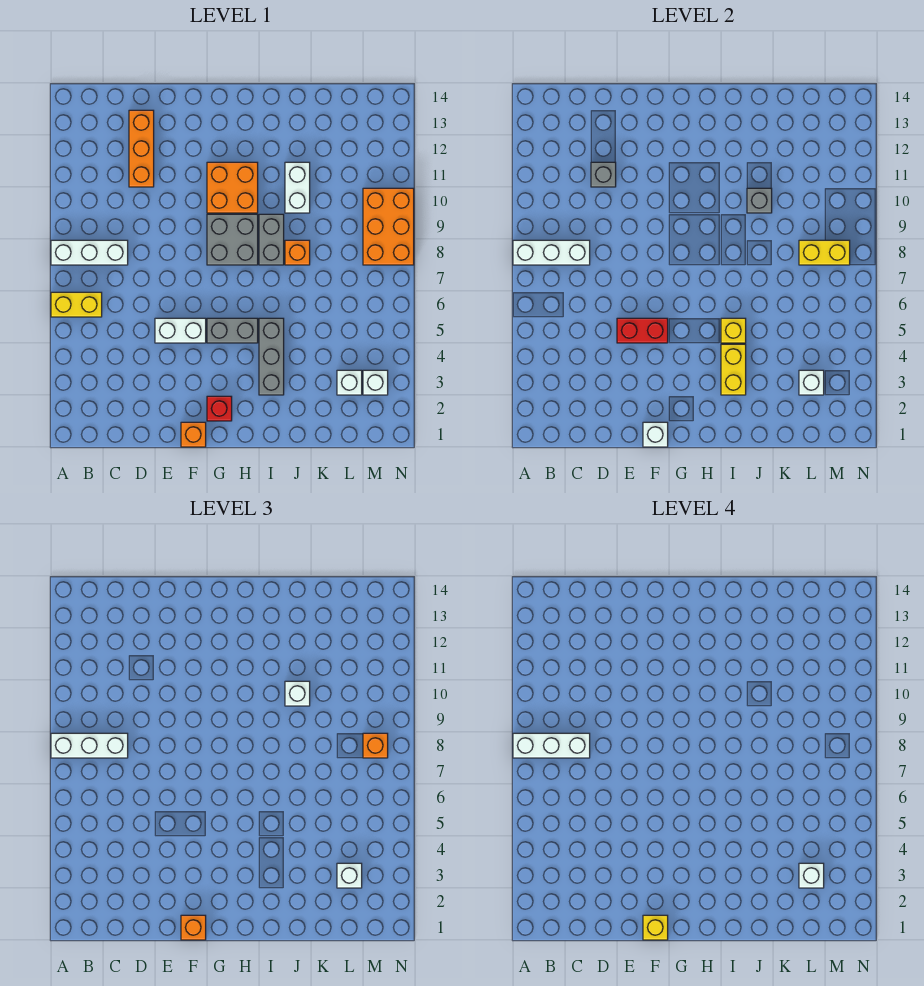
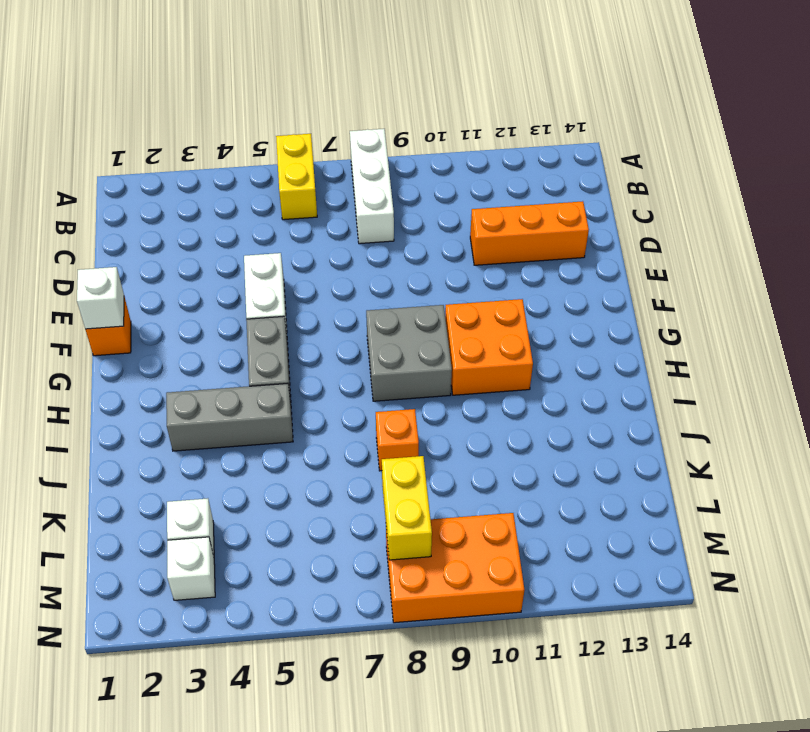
none -> red 1x1 brick [207,396,232,421]
none -> grey 1x2 brick [259,214,284,265]
none -> white 1x2 brick [285,162,310,213]
none -> white 1x3 brick [513,240,590,265]

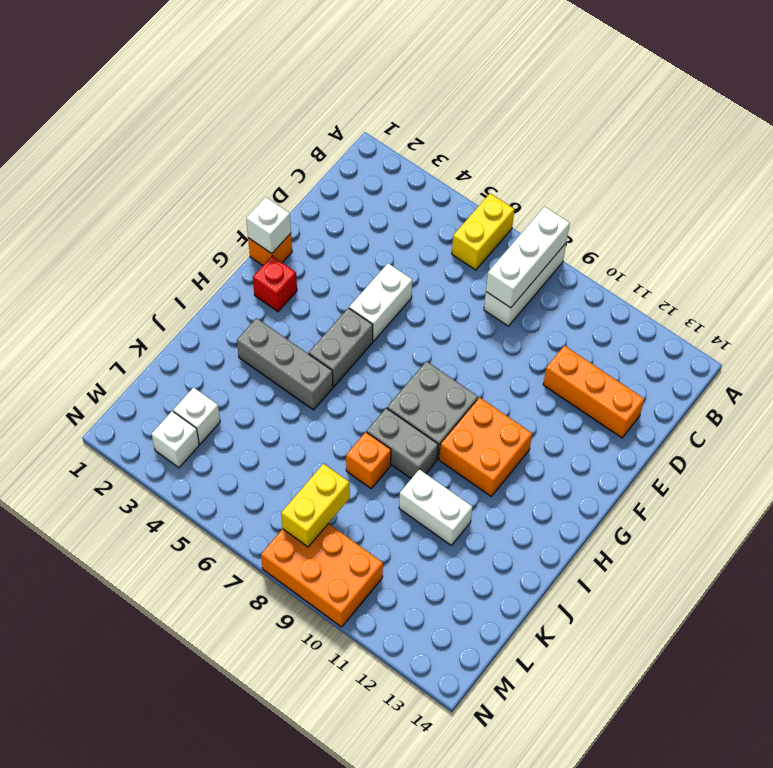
none -> grey 1x1 brick [591,162,616,187]
none -> red 1x2 brick [617,318,668,343]
none -> yellow 1x2 brick [721,344,746,395]
none -> yellow 1x1 brick [721,318,746,343]

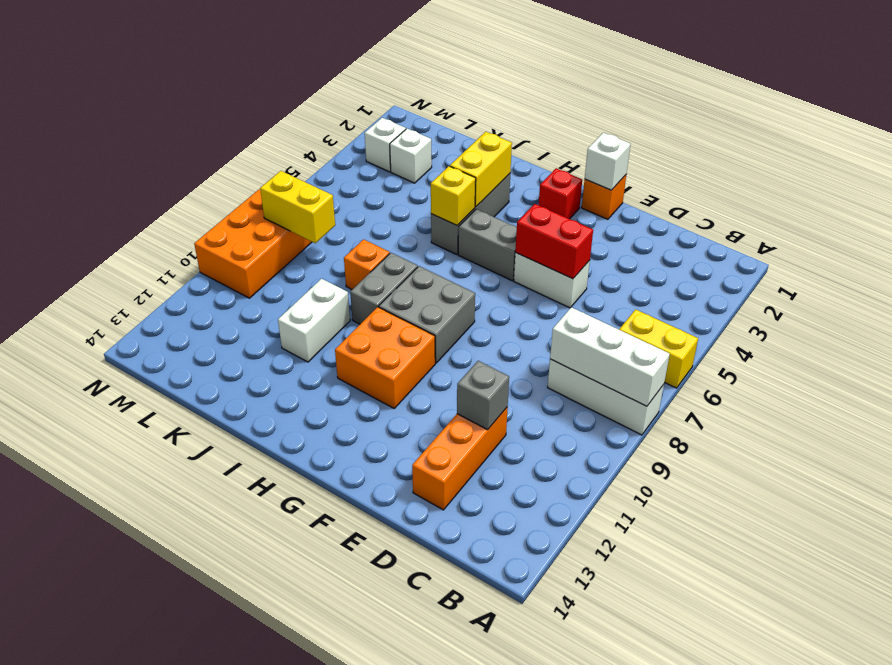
none -> grey 1x1 brick [747,188,772,213]
none -> white 1x1 brick [799,370,824,395]
none -> white 1x3 brick [51,733,128,758]
none -> orange 1x1 brick [181,915,206,940]

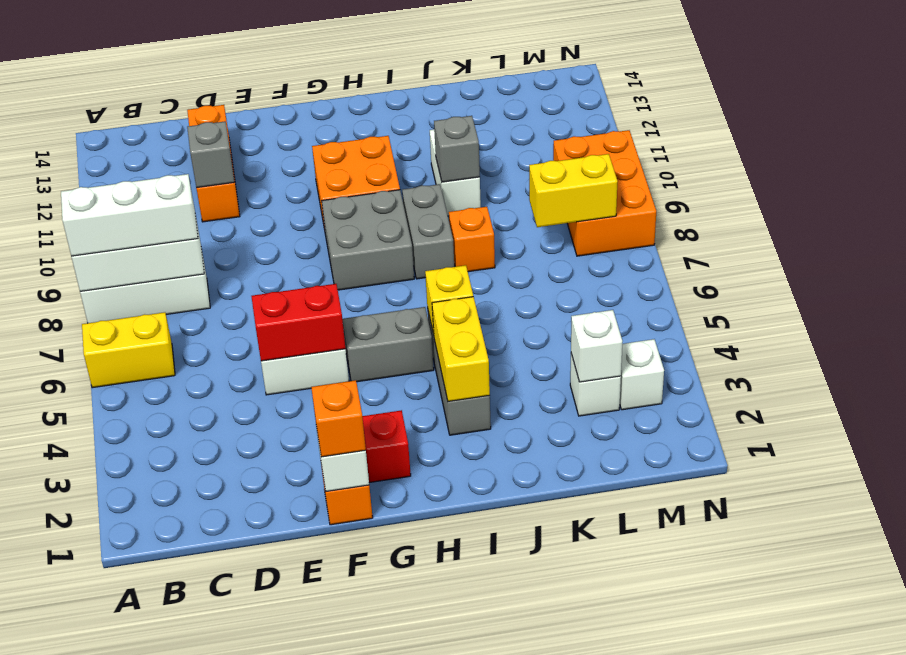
none -> white 1x1 brick [285,681,310,706]
none -> white 1x1 brick [337,863,362,888]
none -> orange 1x1 brick [363,733,388,758]
none -> white 1x3 brick [513,733,590,758]

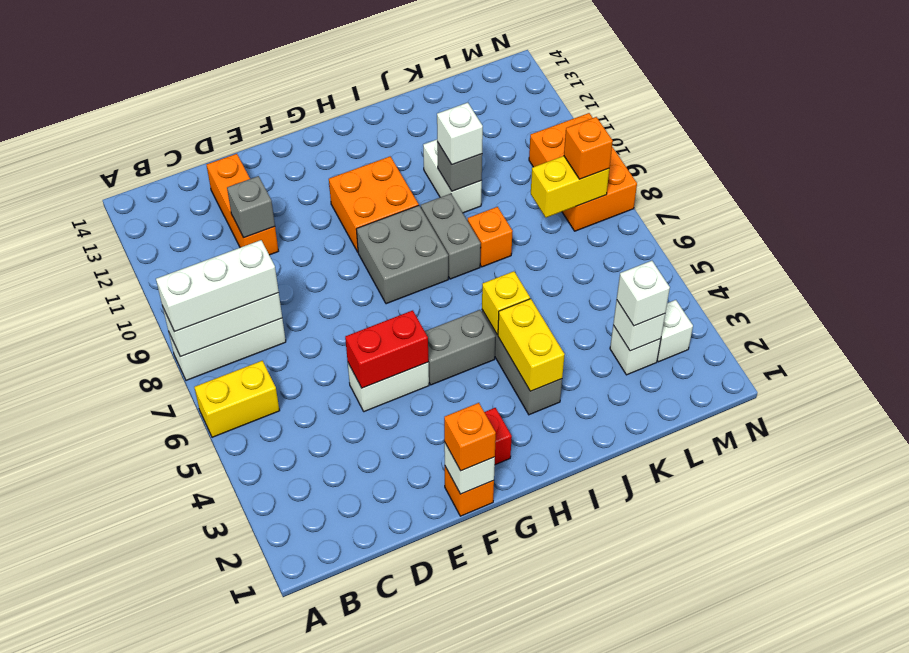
none -> white 1x3 brick [513,733,590,758]
none -> yellow 1x1 brick [643,915,668,940]
none -> white 1x1 brick [799,863,824,888]

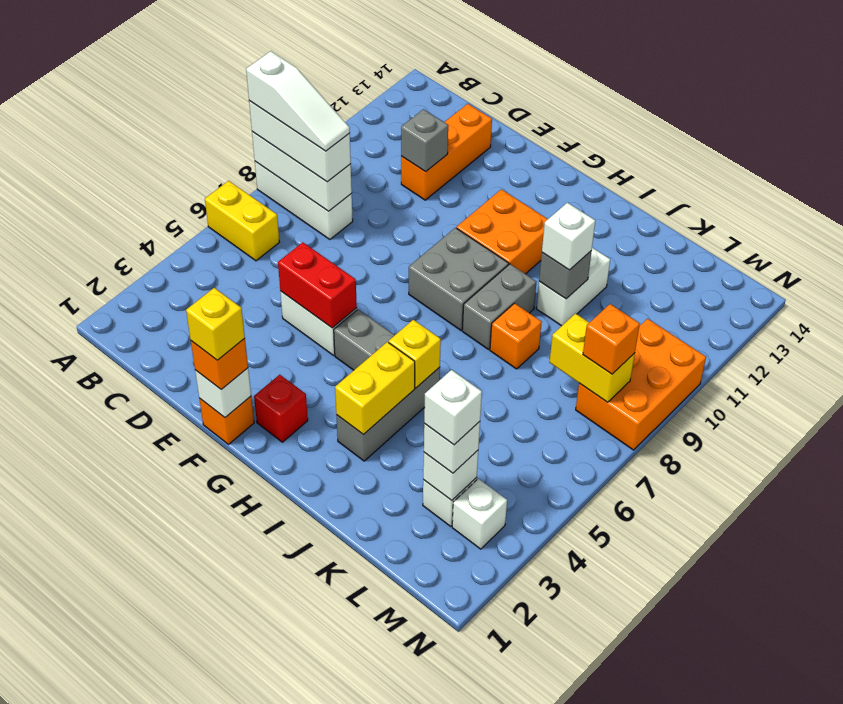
white 1x3 slope [246,51,350,151] -> white 1x3 brick [513,733,590,758]

